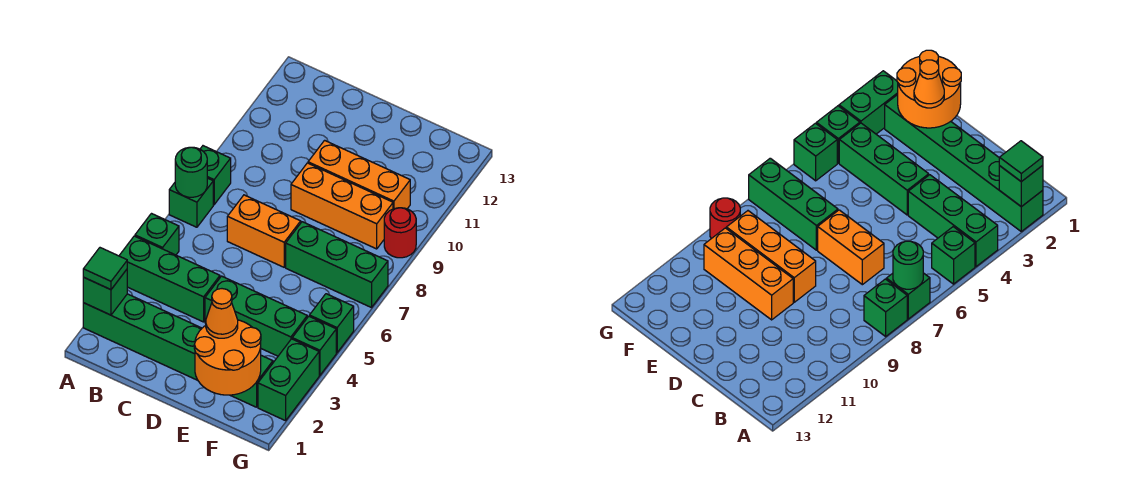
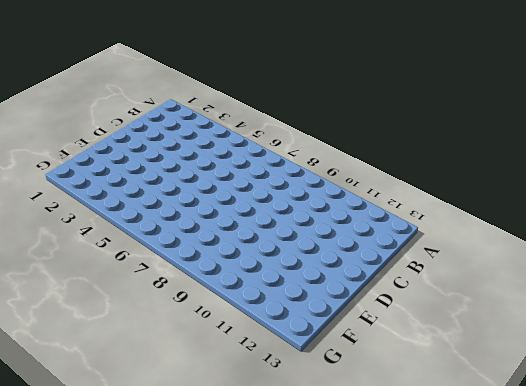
none -> green 1x6 brick [83,294,273,407]
none -> green 1x3 brick [119,236,220,322]
none -> green 1x1 brick [135,214,179,255]

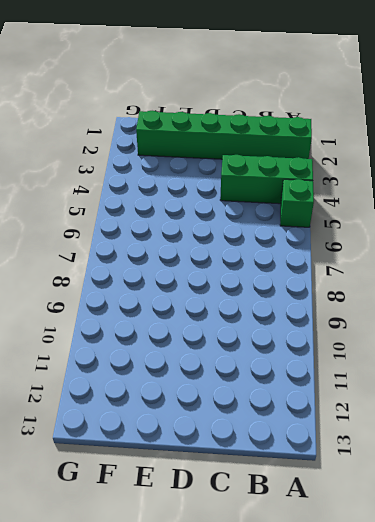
none -> green 1x1 brick [169,178,213,227]
none -> green 1x1 brick [200,146,231,205]
none -> orange 1x2 brick [227,195,301,267]

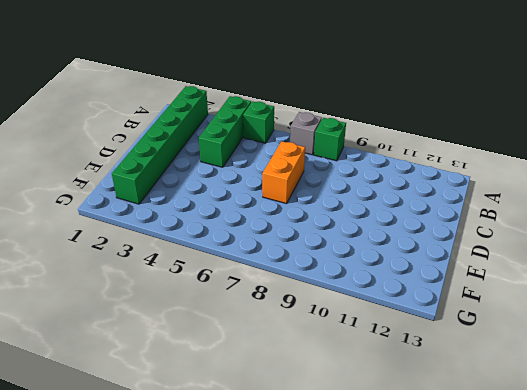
grey 1x1 brick [290,112,322,155] -> green 1x1 brick [169,178,213,227]
none -> green 1x3 brick [205,276,307,356]
none -> orange 1x3 brick [291,163,393,249]
none -> orange 1x3 brick [308,140,410,209]

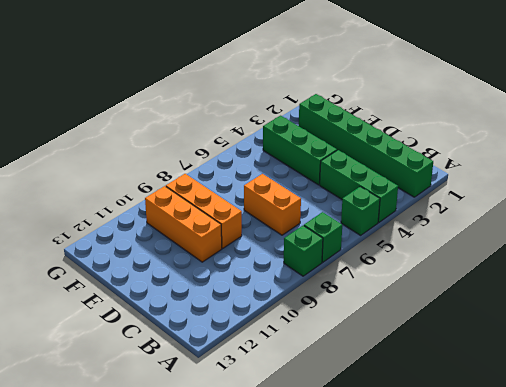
none -> green 1x3 brick [286,222,388,308]
none -> green 1x2 brick [258,339,319,421]
none -> green 1x1 brick [292,316,336,375]

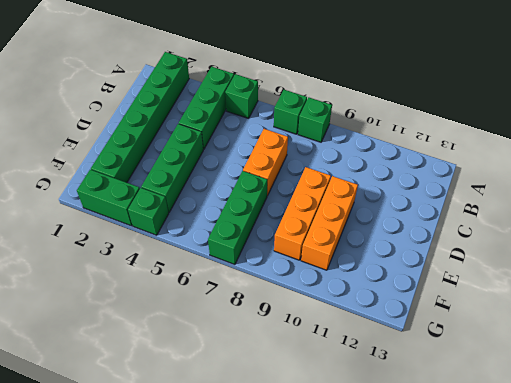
none -> green 1x1 brick [309,294,354,353]
none -> red 1x1 round brick [384,208,416,258]
none -> green 1x1 brick [83,270,127,315]

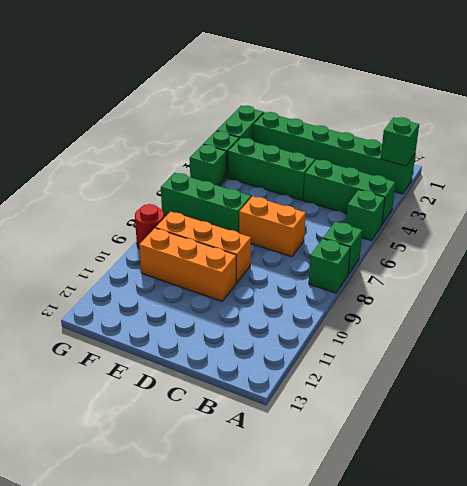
none -> green 1x1 round brick [175,147,207,197]
none -> orange 2x2 round brick [194,320,261,395]
none -> green 1x1 tile [83,248,127,290]

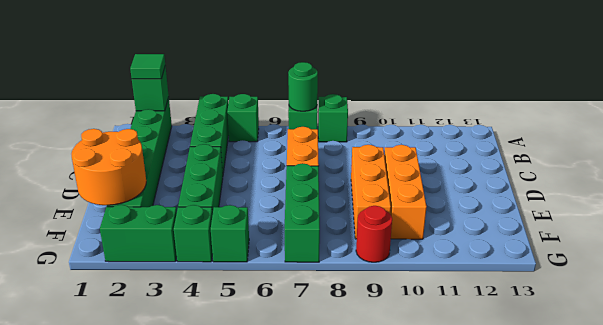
none -> orange 1x1 cone [206,289,238,338]

